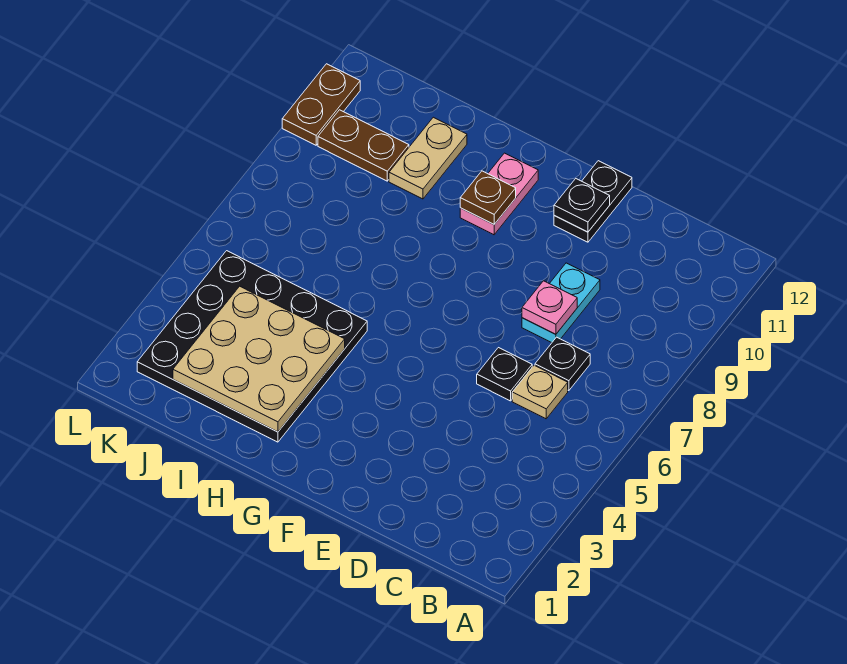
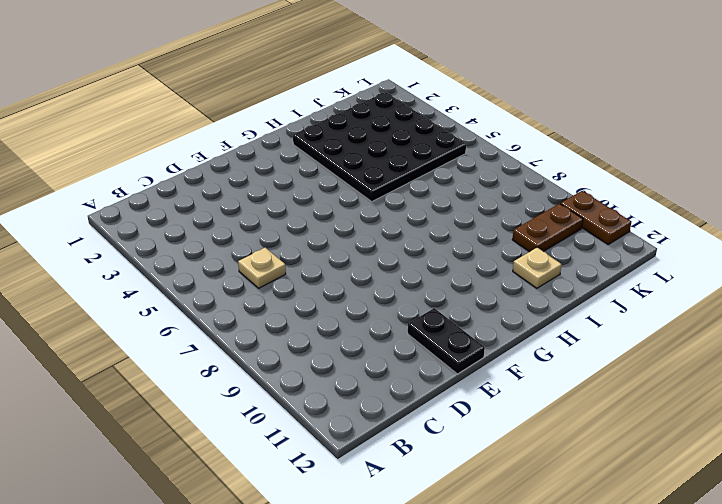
tan 1x1 plate [513,248,562,288] -> tan 1x2 plate [389,117,467,199]
none -> black 1x1 plate [535,337,590,391]
none -> black 1x1 plate [477,348,532,401]
none -> cyan 1x2 plate [522,263,600,343]

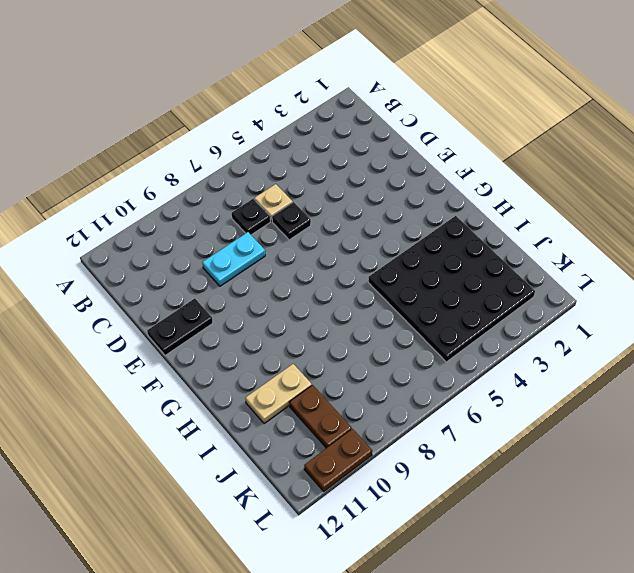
none -> pink 1x2 plate [460,153,538,235]
none -> pink 1x1 plate [522,281,577,334]
none -> black 1x1 plate [554,179,610,232]

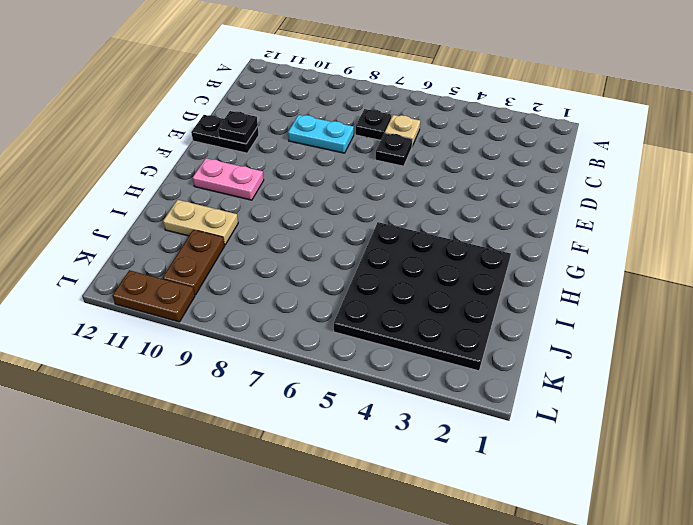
none -> pink 1x1 plate [522,281,577,334]
none -> brown 1x1 plate [460,171,516,224]
none -> tan 3x3 plate [173,286,345,432]

